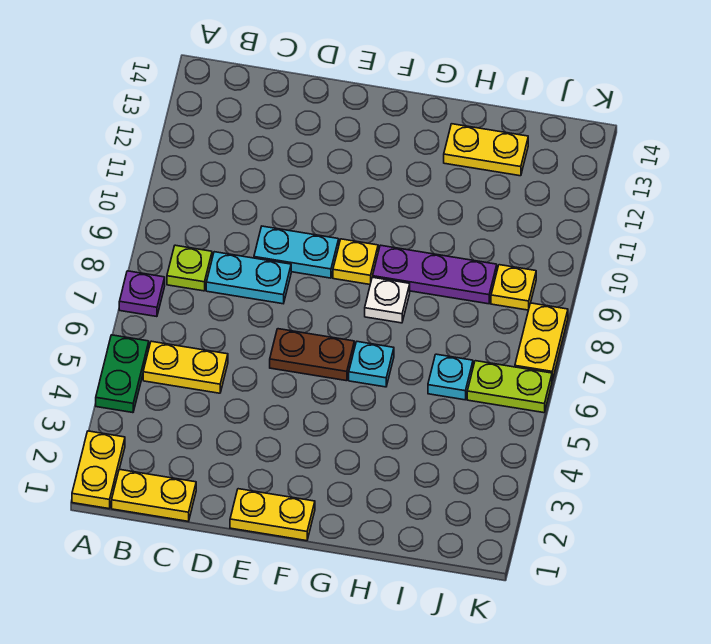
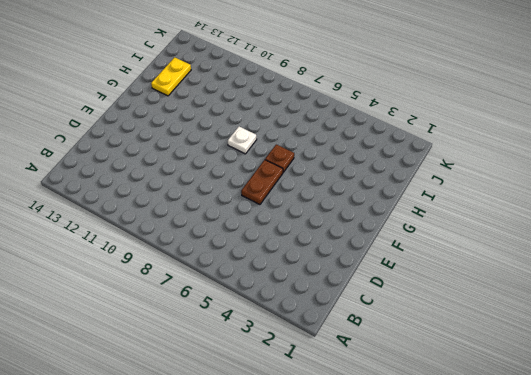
brown 1x1 plate [265,144,294,172] -> cyan 1x1 plate [349,342,394,387]
none -> yellow 1x2 plate [72,431,125,509]
none -> green 1x2 plate [96,335,149,413]
none -> purple 1x1 plate [119,271,165,317]

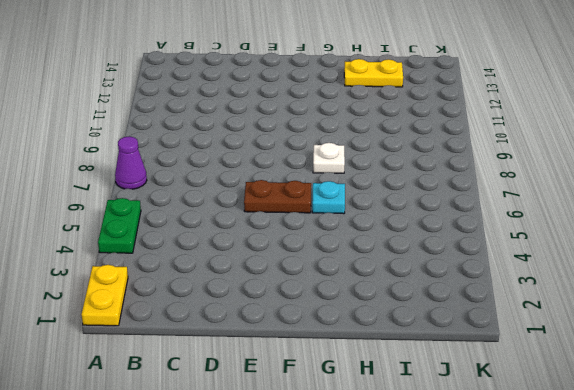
purple 1x1 cone [115,137,147,189] -> purple 1x1 plate [119,271,165,317]
none -> yellow 1x2 plate [112,469,196,521]
none -> yellow 1x2 plate [143,341,228,393]
none -> lime 1x1 plate [167,245,212,291]

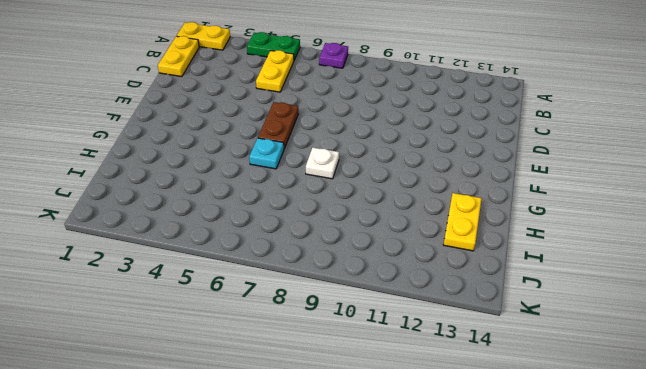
none -> lime 1x1 plate [167,245,212,291]
none -> cyan 1x2 plate [206,252,291,304]
none -> cyan 1x2 plate [254,226,339,278]

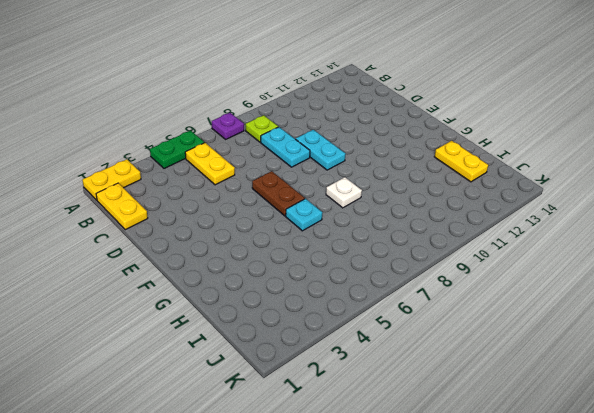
none -> yellow 1x2 plate [230,489,315,541]
none -> yellow 1x1 plate [333,239,378,284]
none -> purple 1x3 plate [373,245,497,304]

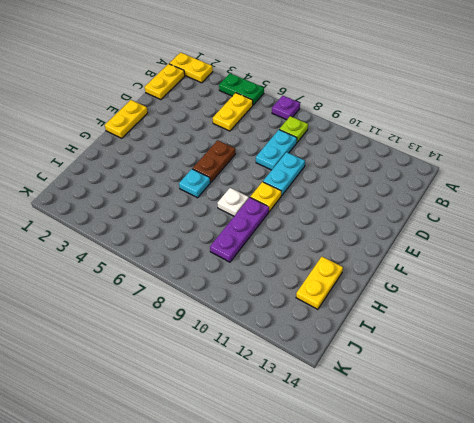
none -> cyan 1x1 plate [428,354,473,400]
none -> lime 1x2 plate [467,361,552,413]
none -> yellow 1x1 plate [491,265,536,310]

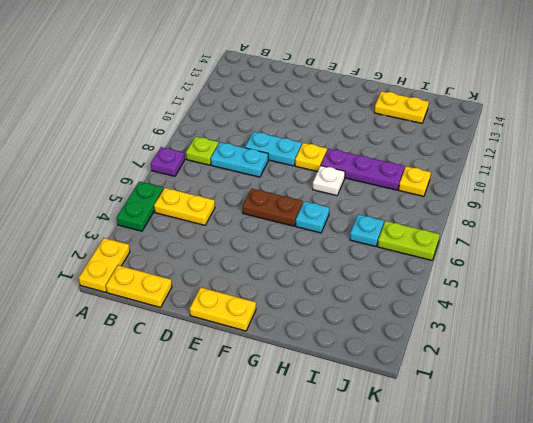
none -> yellow 1x2 plate [515,303,568,380]

